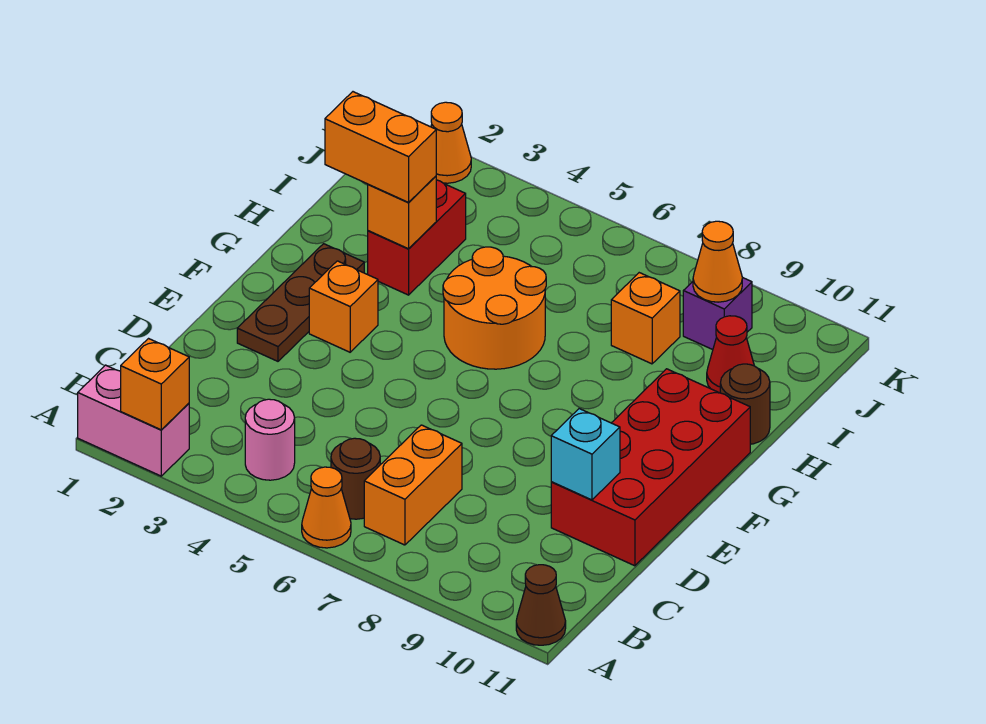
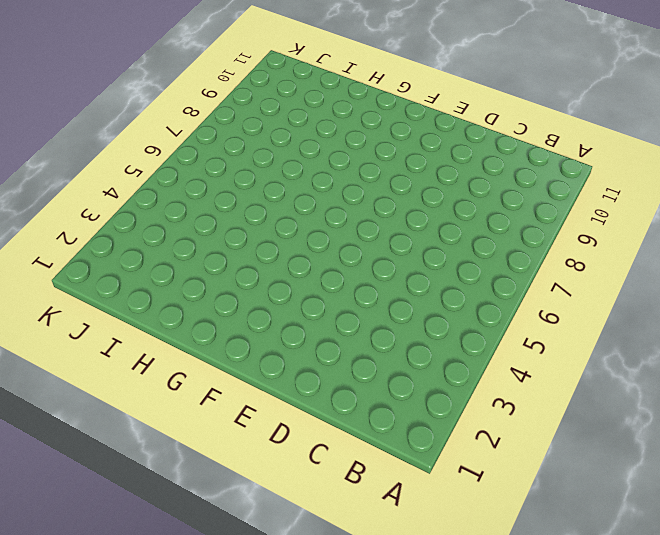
none -> pink 1x2 brick [78,365,189,476]
none -> orange 1x1 cone [302,467,351,548]
none -> brown 1x1 cone [516,565,566,645]

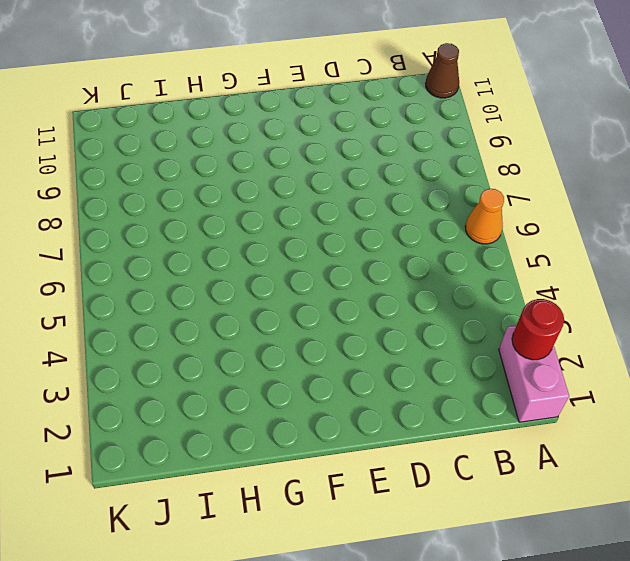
red 1x1 round brick [512,299,564,360] -> orange 1x1 brick [121,339,189,430]
none -> pink 1x1 round brick [245,399,295,480]
none -> brown 1x1 round brick [331,438,380,519]
none -> orange 1x2 brick [364,425,462,545]

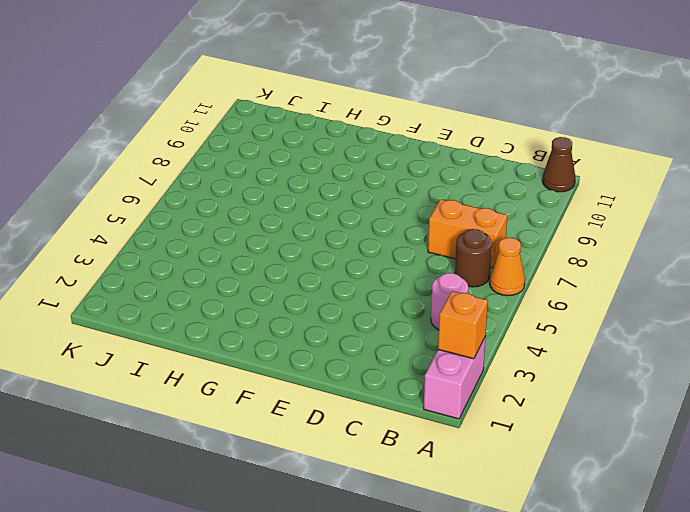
none -> red 2x4 brick [551,369,750,566]
none -> brown 1x3 plate [237,244,364,361]
none -> orange 1x1 brick [309,261,378,352]

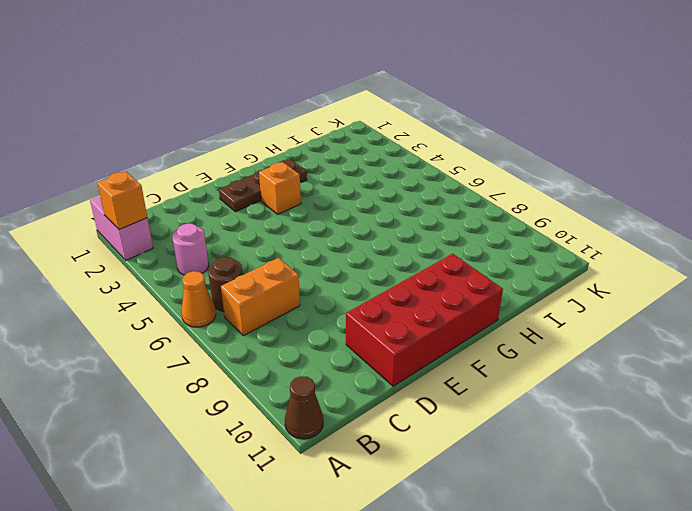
none -> orange 2x2 round brick [443,247,546,369]
none -> red 1x2 brick [368,180,466,295]
none -> brown 1x1 round brick [720,364,770,444]

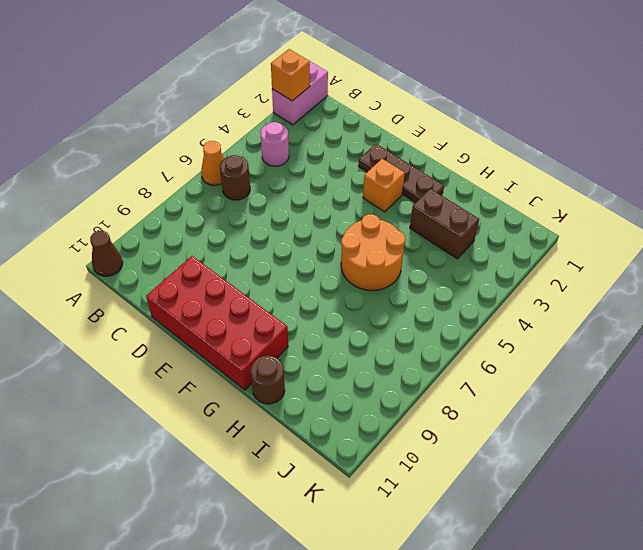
brown 1x2 brick [410,188,479,259] -> red 1x2 brick [368,180,466,295]
none -> orange 1x2 brick [364,425,462,545]
none -> orange 1x1 brick [611,273,680,364]
none -> red 1x1 cone [707,316,754,393]

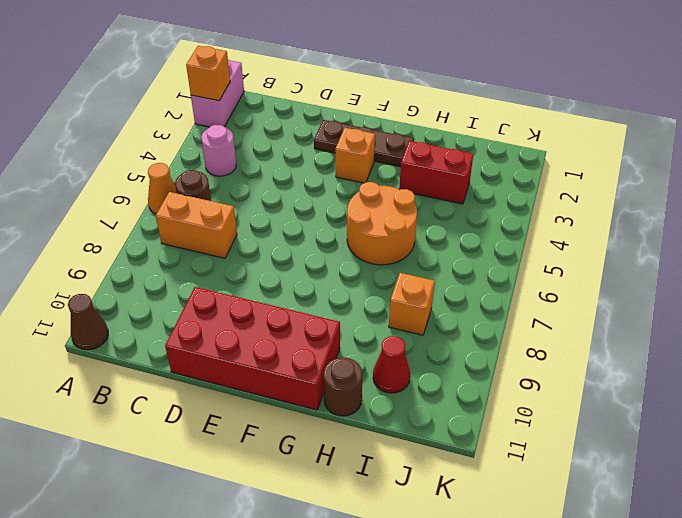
none -> purple 1x1 brick [683,277,752,350]
none -> orange 1x1 cone [431,102,471,183]
none -> cyan 1x1 brick [551,409,620,500]

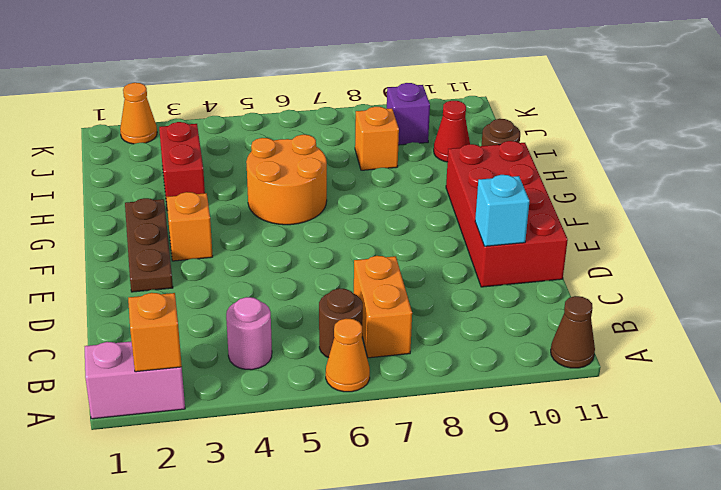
none -> orange 1x1 brick [368,176,436,249]
none -> orange 1x1 cone [693,221,742,302]
none -> orange 1x2 brick [325,92,436,202]

